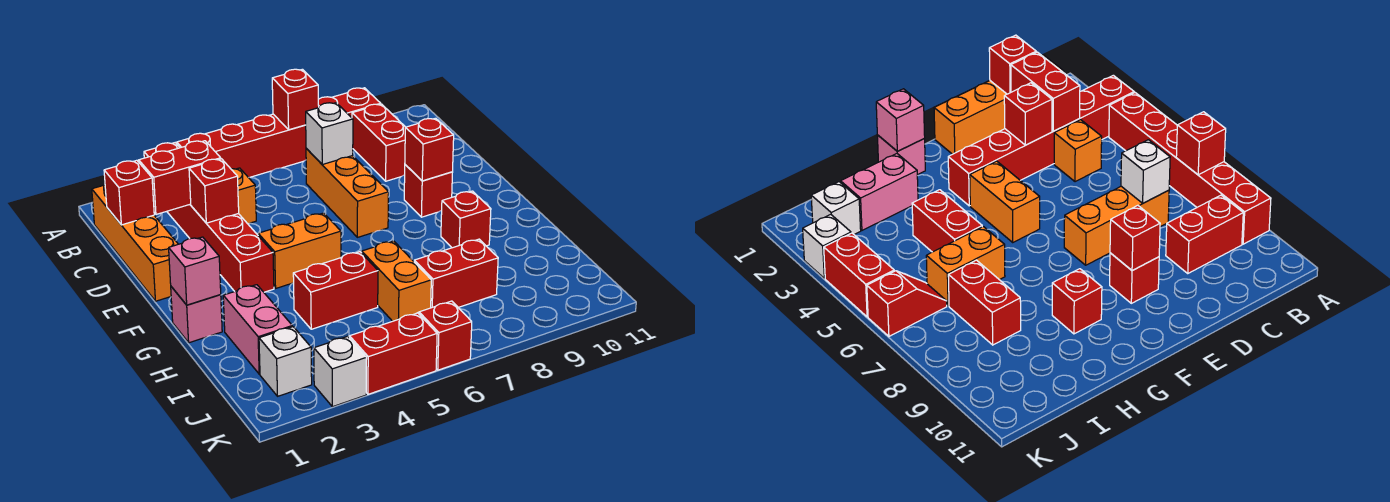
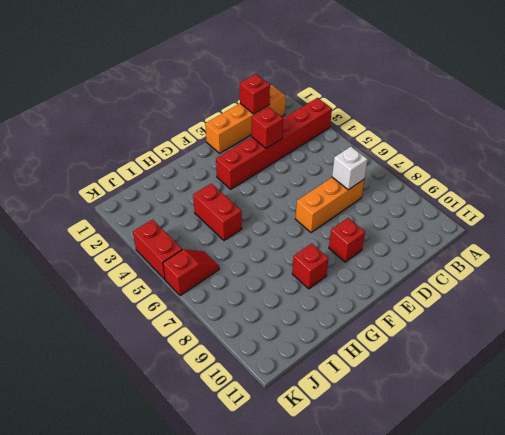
none -> red 1x6 brick [177,88,381,178]
none -> red 1x2 brick [352,104,406,181]
none -> orange 1x1 brick [231,168,256,224]

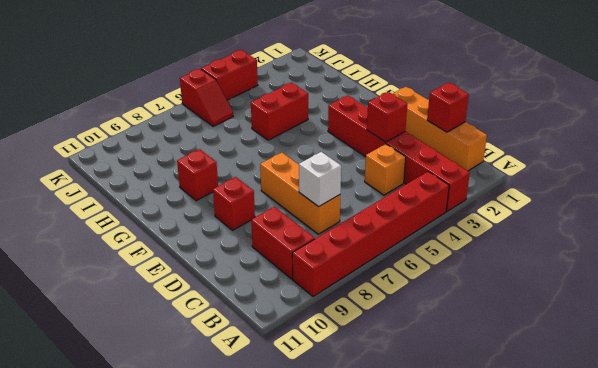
none -> orange 1x2 brick [258,213,341,288]
none -> pink 1x1 brick [171,287,222,343]
none -> pink 1x2 brick [223,285,292,374]

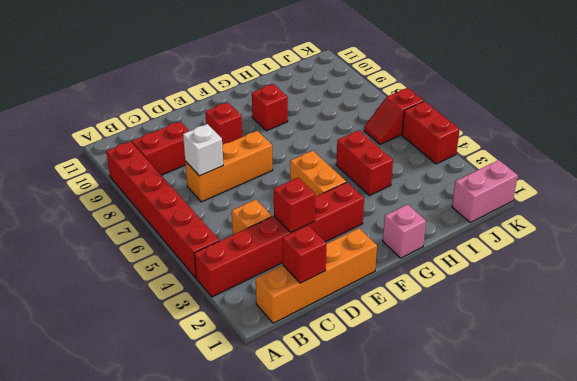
pink 1x2 brick [452,160,518,222] -> pink 1x2 brick moved to [223,285,292,374]
none -> orange 1x2 brick [362,241,431,321]
none -> red 1x2 brick [414,239,498,308]
none -> white 1x1 brick [259,327,312,396]

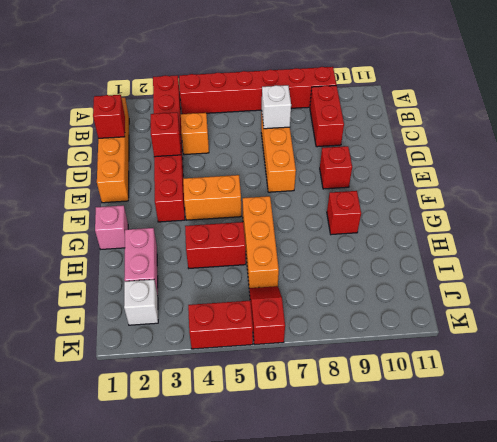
orange 1x3 brick [243,196,279,288] -> orange 1x2 brick [362,241,431,321]
none -> red 1x2 brick [414,239,498,308]
none -> white 1x1 brick [314,336,367,407]
none -> red 1x1 brick [272,69,319,130]

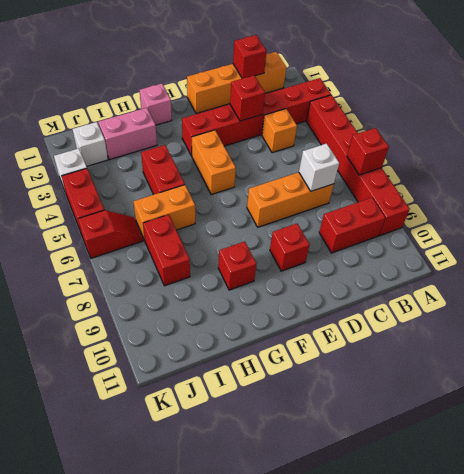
none -> red 1x2 brick [139,141,221,214]
none -> red 1x1 brick [405,118,454,181]
none -> pink 1x1 brick [169,237,221,305]

